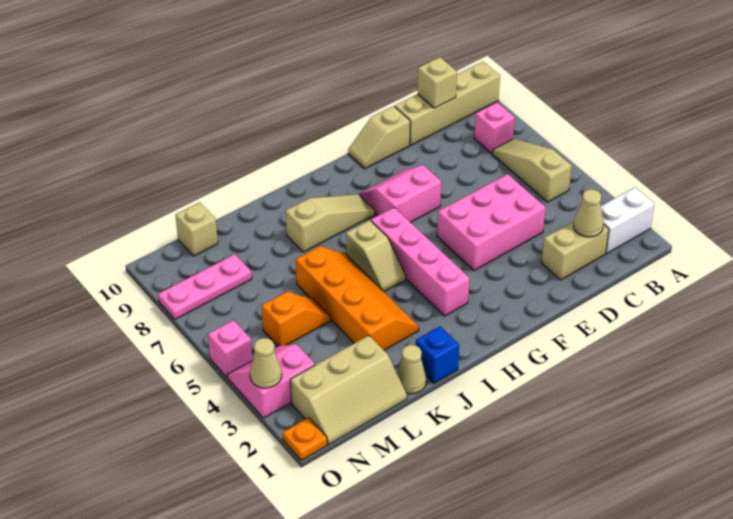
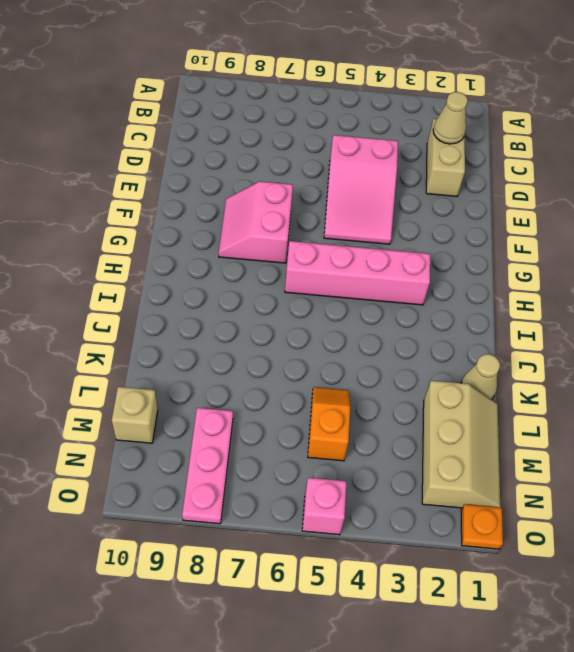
pink 2x3 slope [324,135,398,244] -> pink 2x3 brick [437,174,545,270]
none -> white 1x2 brick [601,187,654,253]
none -> tan 1x4 brick [395,61,500,145]
none -> tan 1x3 slope [492,139,572,202]

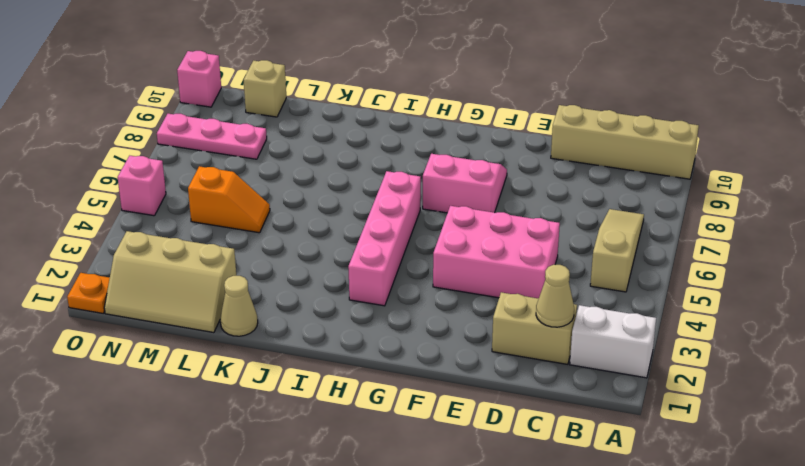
pink 1x1 brick [177,51,221,107] -> pink 1x1 brick moved to [474,103,515,153]
none -> tan 1x2 slope [348,106,410,169]
none -> tan 1x3 slope [286,194,375,252]
none -> tan 1x2 slope [346,220,406,292]

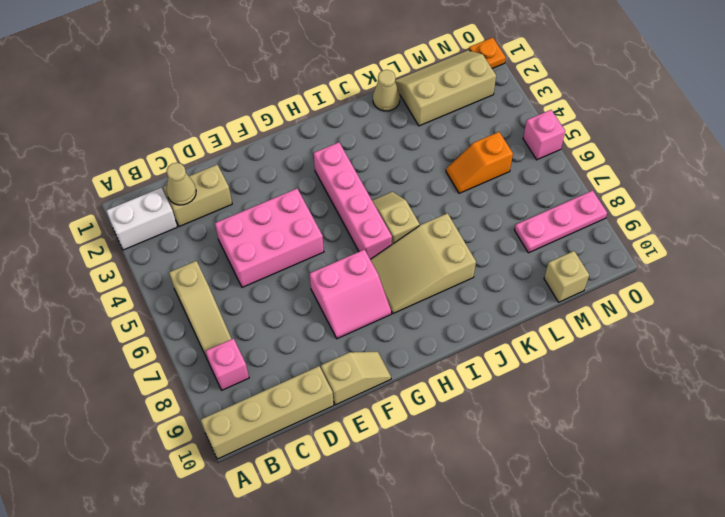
tan 2x3 slope [370,213,476,314] -> tan 1x3 slope [286,194,375,252]
none -> blue 1x1 brick [416,326,459,383]
none -> orange 2x4 slope [296,246,419,350]
none -> pink 2x2 slope [227,344,315,418]

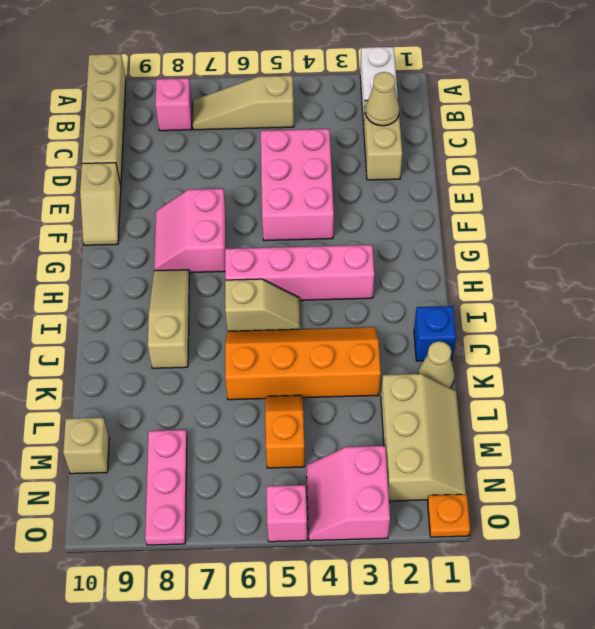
none -> tan 1x1 brick [418,57,457,108]
none -> tan 1x1 cone [250,338,282,388]

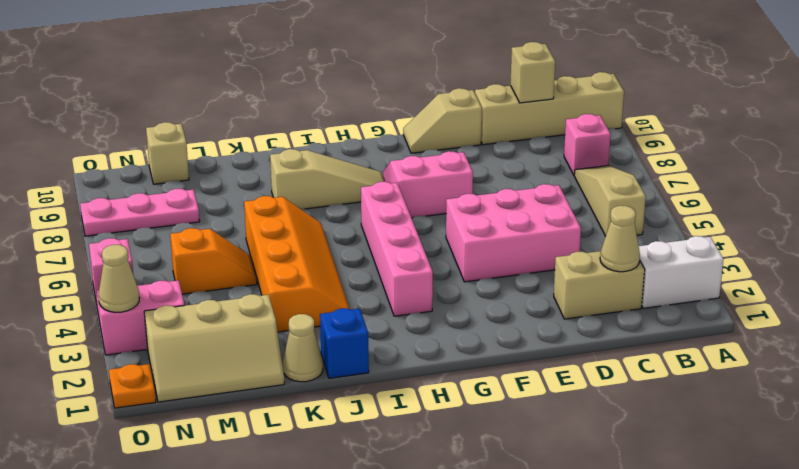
none -> tan 1x2 slope [346,220,406,292]

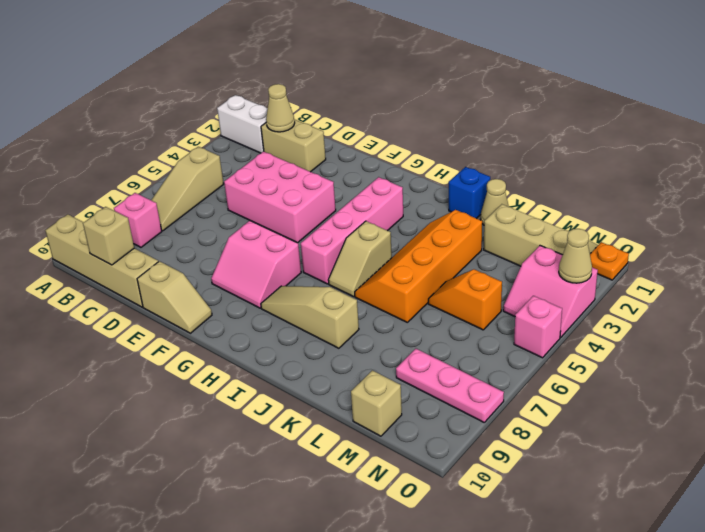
tan 1x2 slope [328,221,392,297] -> tan 1x2 slope turned to [346,220,406,292]

